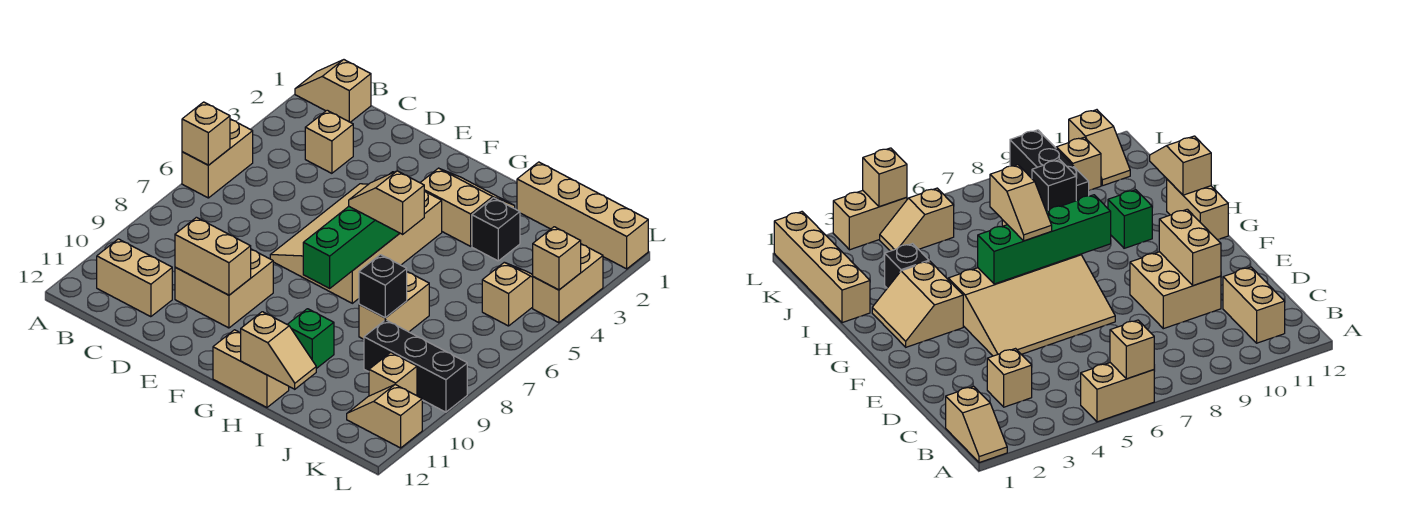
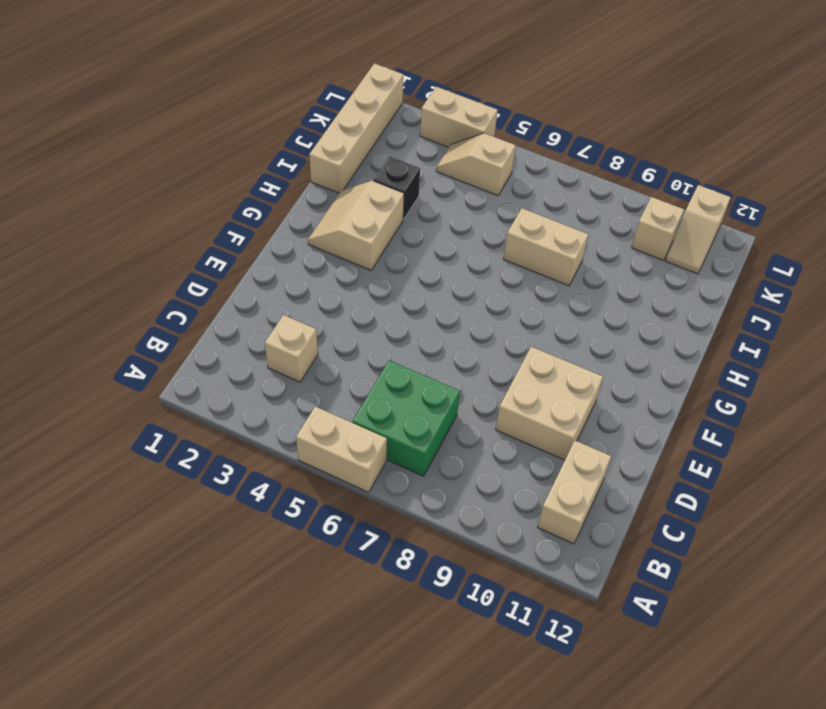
green 2x2 brick [353,361,460,476] -> none
none -> tan 1x2 slope [295,60,371,122]
none -> tan 3x4 slope [270,184,442,303]
none -> tan 1x2 brick [213,330,289,407]

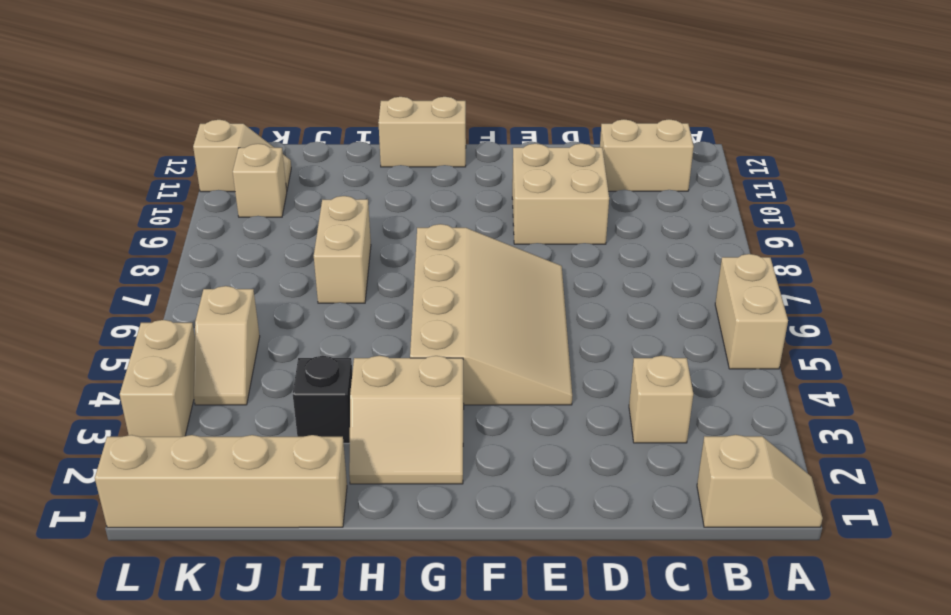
none -> green 1x1 brick [287,309,334,369]
none -> black 1x3 brick [364,320,467,412]
none -> tan 1x1 brick [182,102,230,165]

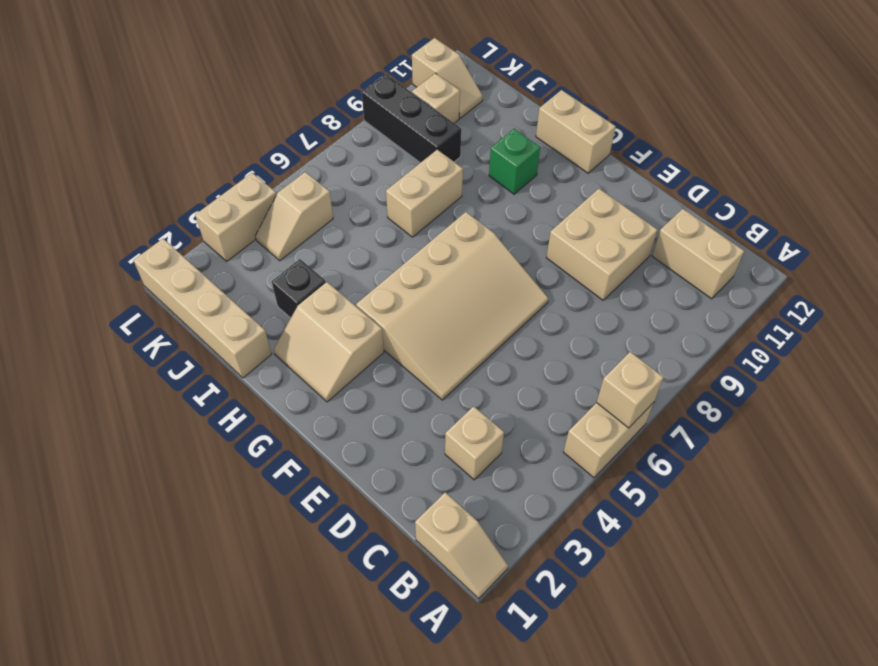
none -> tan 1x2 brick [175,217,251,295]
none -> green 1x4 brick [303,172,400,288]
none -> tan 1x2 slope [241,312,316,389]

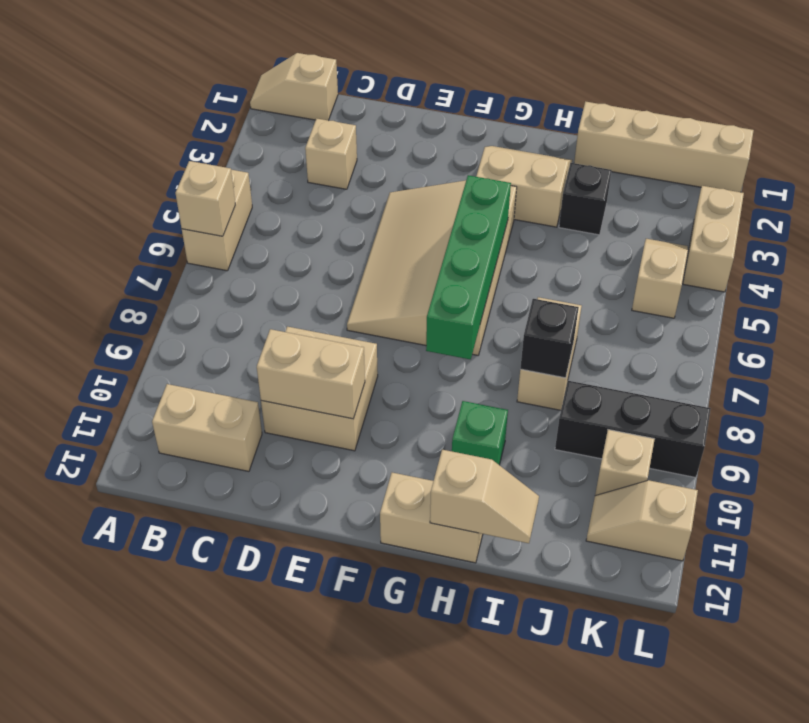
none -> tan 1x1 brick [533,227,581,290]
none -> tan 1x2 slope [349,171,424,234]

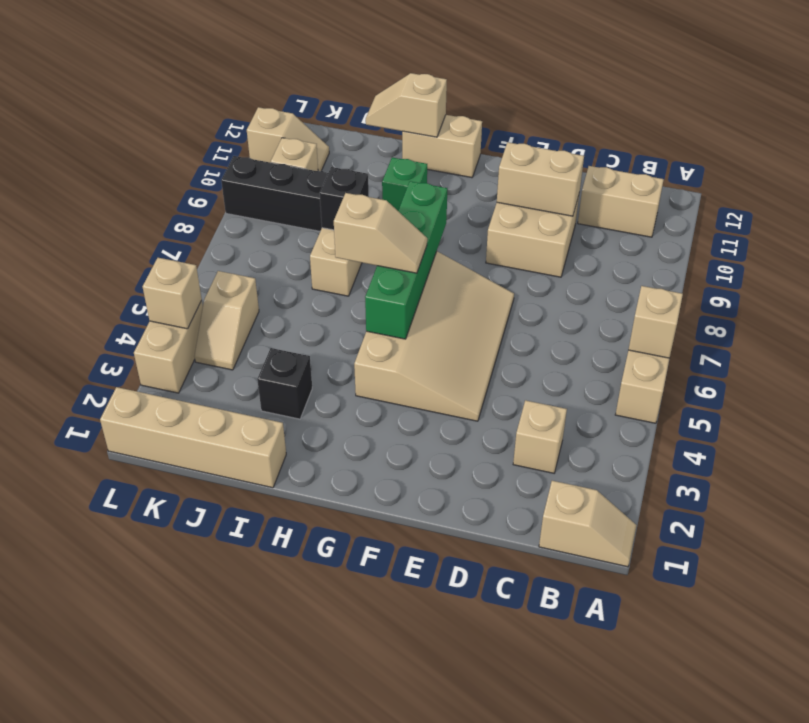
none -> tan 2x2 slope [420,168,515,246]

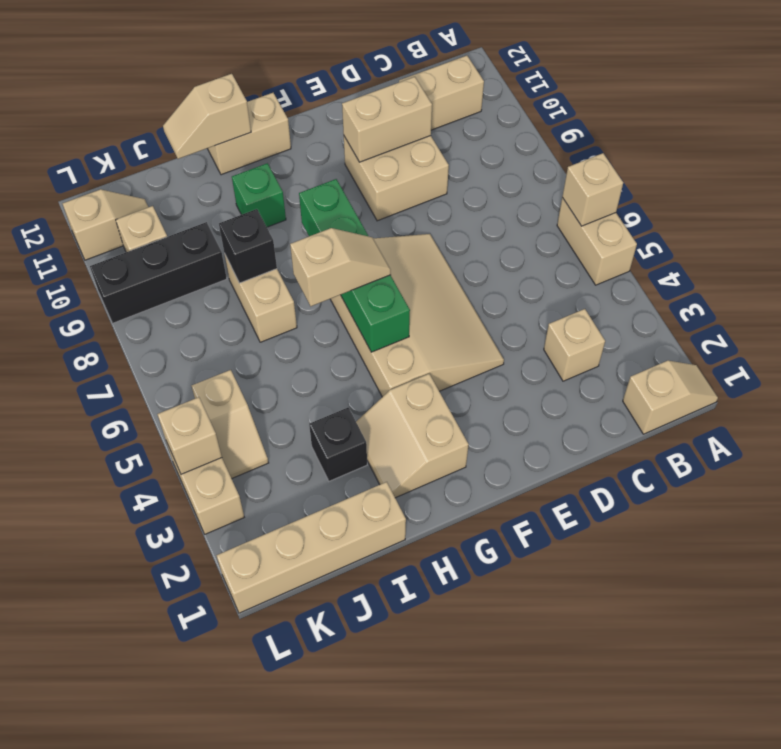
tan 2x2 slope [356,374,469,498] -> tan 2x2 slope turned to [420,168,515,246]

